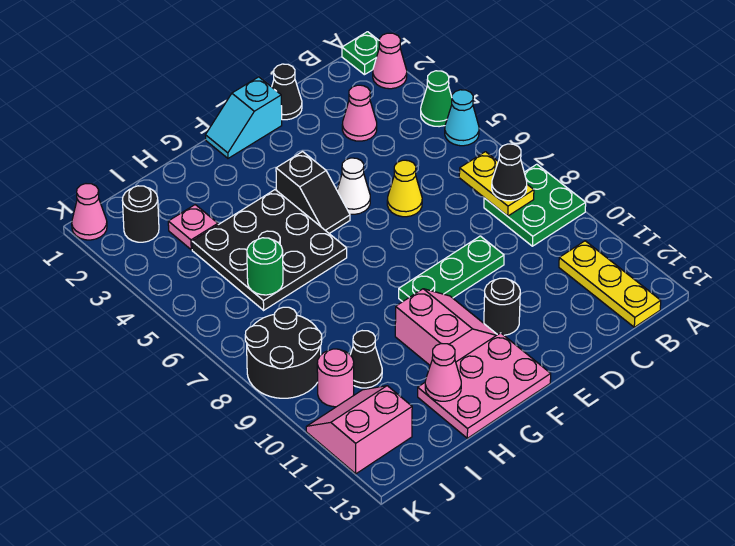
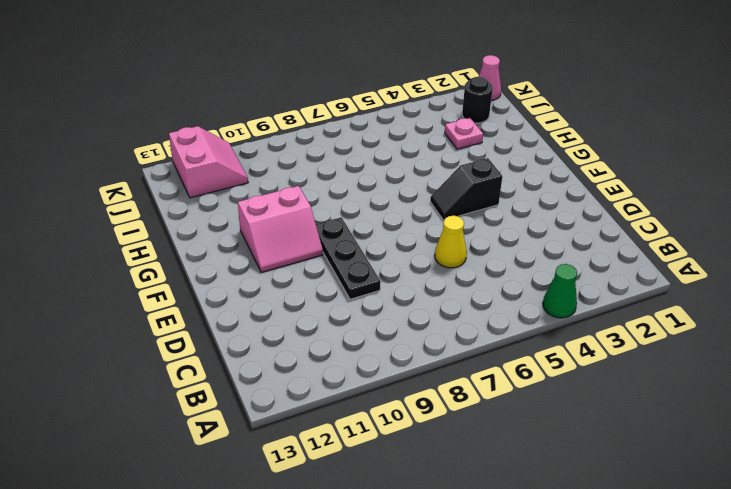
black 1x3 plate [316,217,381,299] -> green 1x3 plate [399,236,504,302]
none -> green 1x1 plate [342,32,379,75]
none -> pink 1x1 cone [373,33,407,89]
none -> cyan 1x1 cone [445,90,479,146]

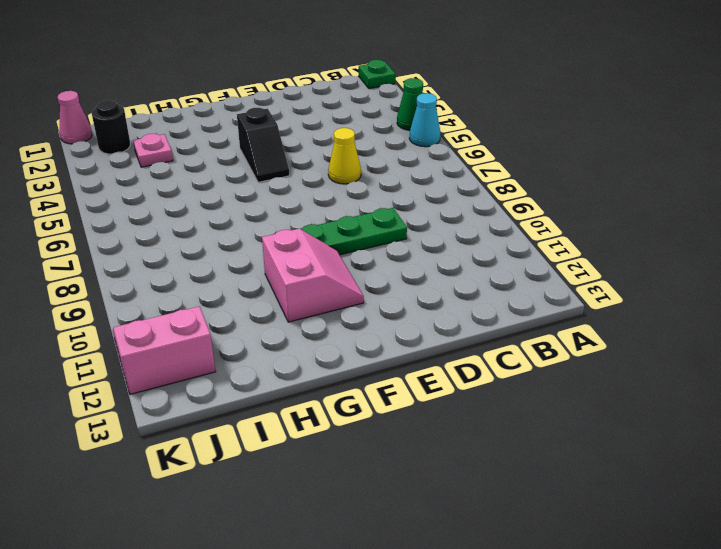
none -> pink 1x1 cone [373,33,407,89]
none -> green 2x2 plate [484,164,586,246]
none -> yellow 1x3 plate [559,241,661,327]

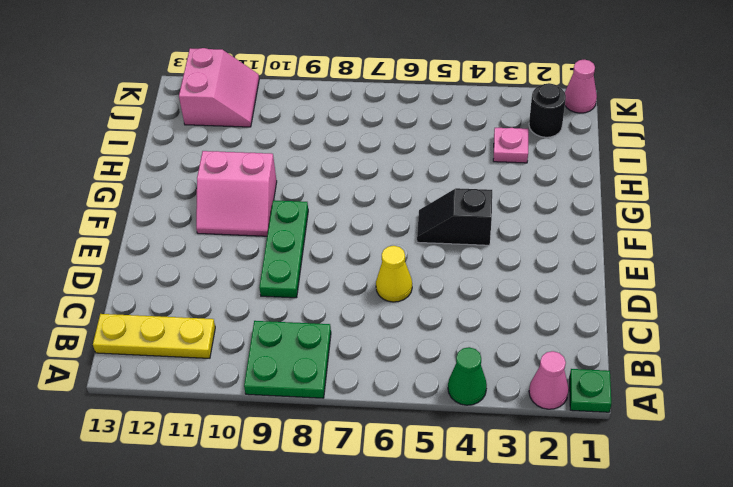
none -> cyan 1x1 cone [445,90,479,146]
none -> pink 1x1 cone [342,85,377,141]
none -> black 1x1 cone [272,64,302,120]

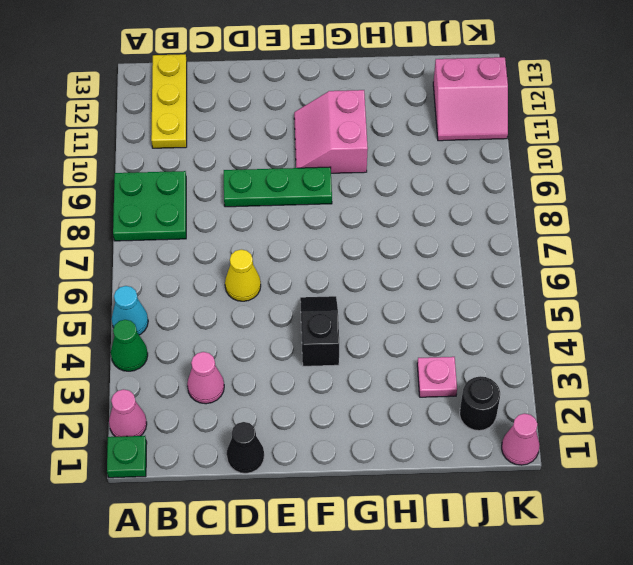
none -> cyan 1x2 slope [206,77,282,158]
none -> white 1x1 cone [337,158,370,214]
none -> black 1x1 round brick [484,278,520,335]

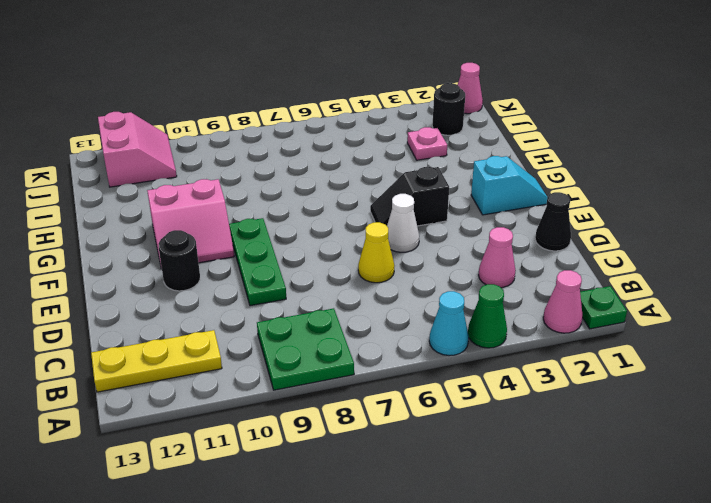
cyan 1x2 slope [471,156,547,215] -> cyan 1x2 slope turned to [206,77,282,158]
none -> pink 2x3 plate [418,333,551,438]
none -> black 3x3 plate [192,190,347,310]
none -> black 1x1 cone [350,331,382,388]

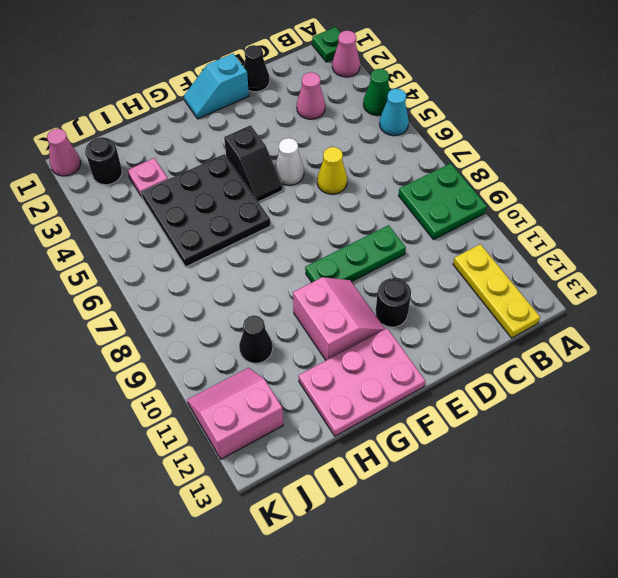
none -> black 2x2 round brick [245,307,322,398]
none -> pink 1x1 round brick [317,349,354,407]
none -> yellow 1x2 plate [459,152,534,216]

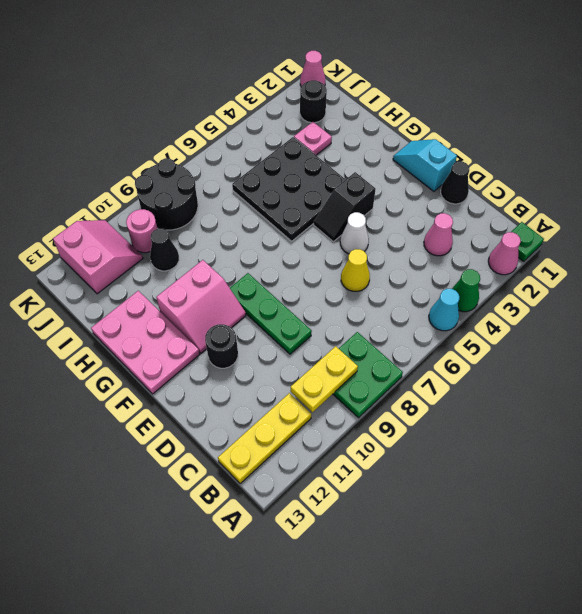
yellow 1x2 plate [291,346,358,412] -> yellow 1x2 plate moved to [459,152,534,216]
none -> pink 1x1 cone [425,344,461,401]
none -> green 1x1 round brick [247,238,283,295]
none -> black 1x1 cone [492,144,527,201]

